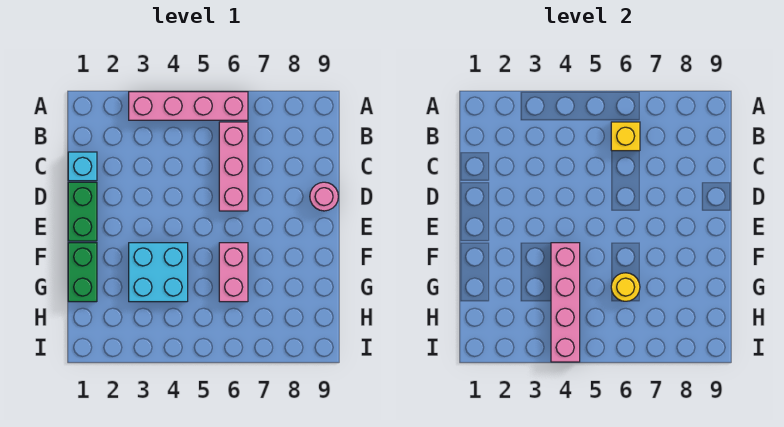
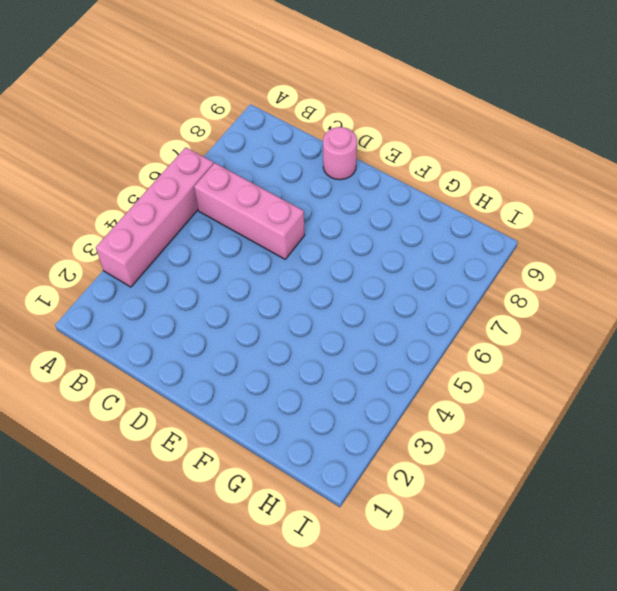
none -> cyan 1x1 brick [68,152,97,181]
none -> green 1x2 brick [68,182,97,241]

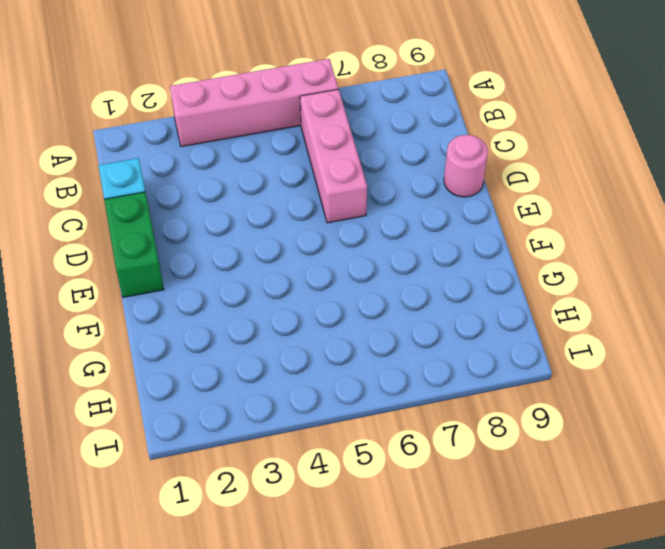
none -> green 1x2 brick [68,243,97,302]
none -> cyan 2x2 brick [129,243,188,302]

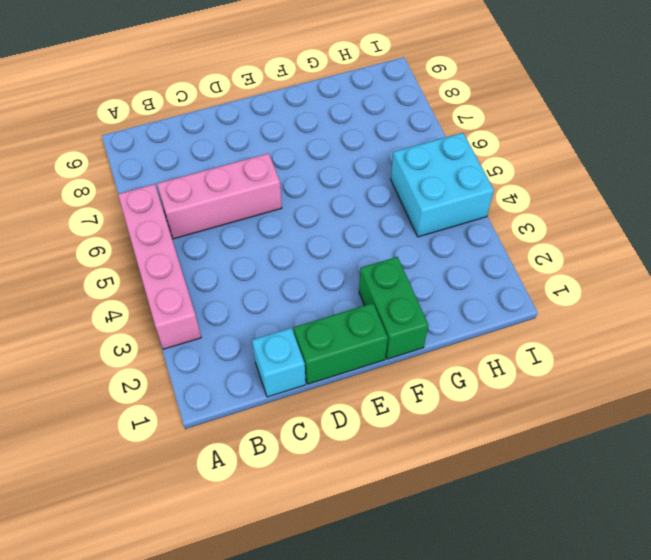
green 1x2 brick [359,257,428,359] -> green 1x2 brick turned to [68,243,97,302]
cyan 2x2 brick [391,133,494,237] -> cyan 2x2 brick moved to [129,243,188,302]
none -> pink 1x1 round brick [310,182,338,211]
none -> pink 1x2 brick [219,243,248,302]

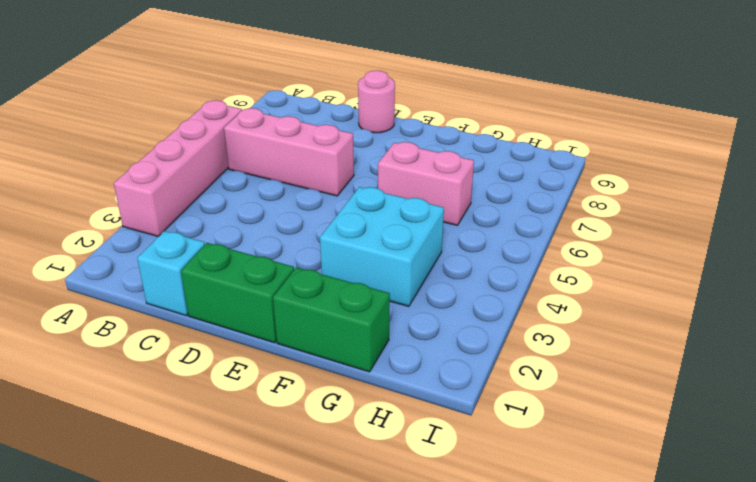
none -> yellow 1x1 brick [611,122,640,151]
none -> pink 1x4 brick [551,243,580,362]

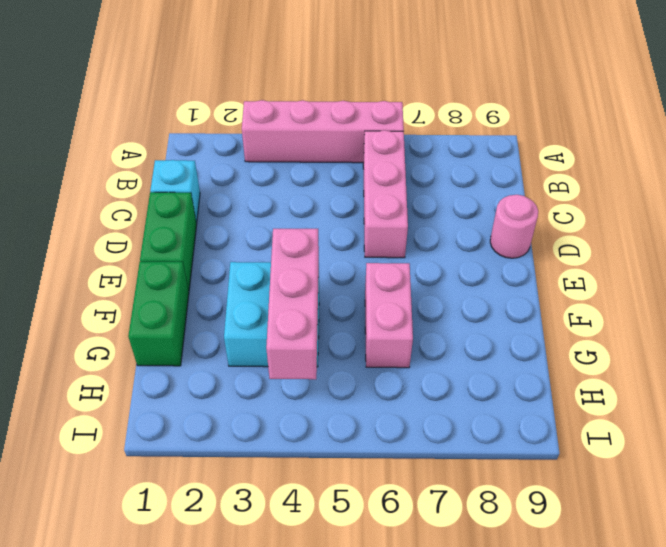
pink 1x3 brick [266,229,319,379] -> pink 1x4 brick [551,243,580,362]
none -> yellow 1x1 brick [611,122,640,151]
none -> yellow 1x1 round brick [611,273,640,301]

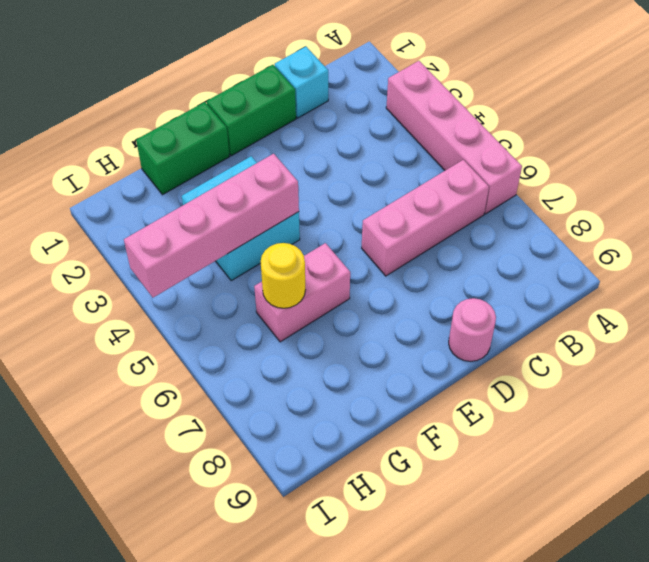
none -> yellow 1x1 brick [611,122,640,151]

